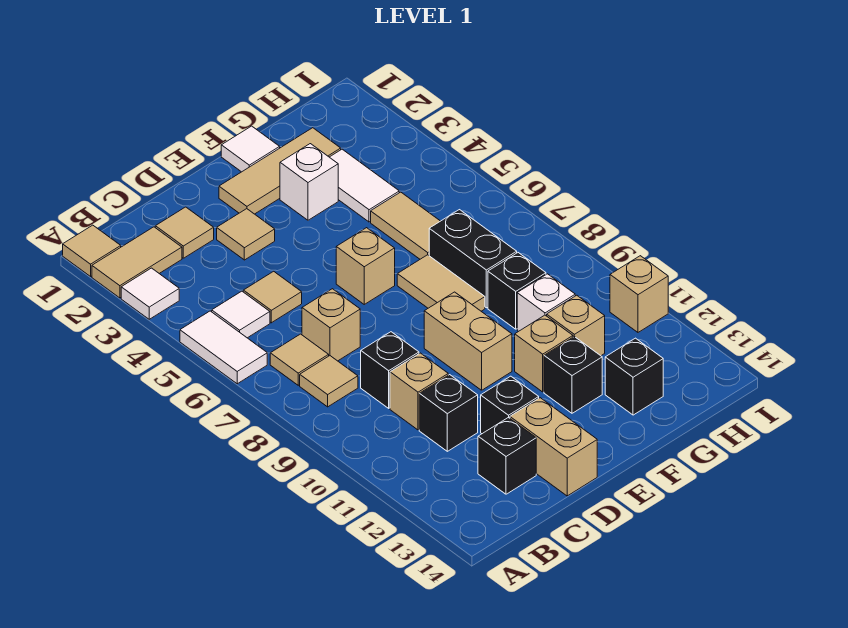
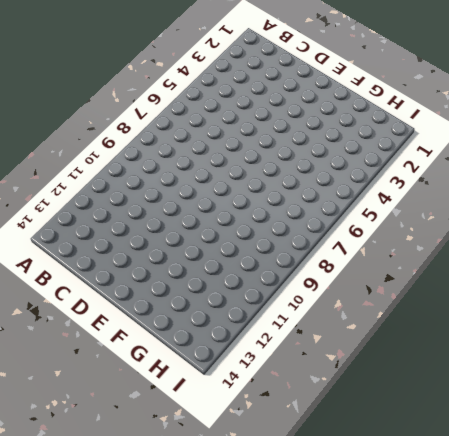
none -> tan 1x1 tile [63,225,121,276]
none -> tan 1x2 tile [92,227,182,298]
none -> white 1x1 tile [121,268,179,319]
none -> white 1x2 tile [180,311,267,384]

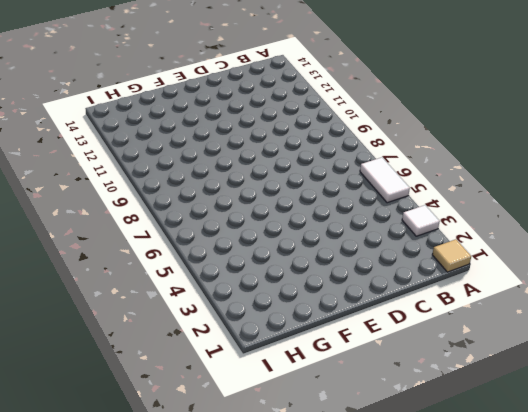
none -> tan 1x2 tile [92,227,182,298]
none -> white 1x1 tile [212,291,270,338]
none -> tan 1x1 tile [270,334,329,385]
none -> tan 1x1 tile [300,356,358,407]

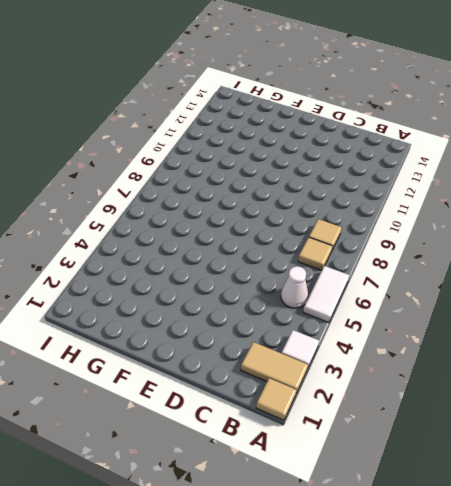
white 1x1 cone [281,266,308,308] -> white 1x1 tile [212,291,270,338]
none -> tan 1x1 tile [155,207,214,258]
none -> tan 1x1 tile [243,271,302,323]
none -> tan 1x1 brick [302,289,360,361]
none -> black 1x1 brick [361,332,419,408]

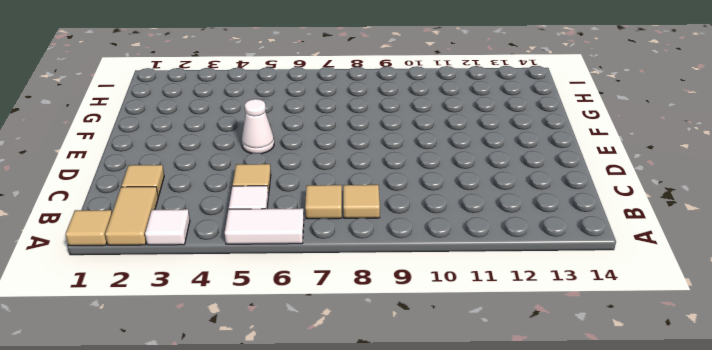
white 1x1 cone [242,99,274,154] -> none
none -> tan 1x1 brick [302,289,360,361]
none -> black 1x1 brick [361,332,419,408]
none -> tan 1x1 brick [390,353,448,430]
none -> black 1x1 brick [419,375,478,451]

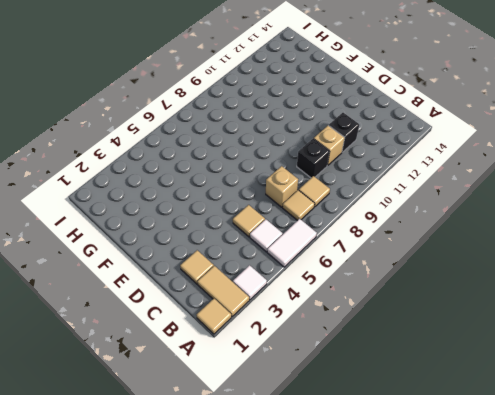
none -> black 1x1 brick [478,417,536,494]
none -> tan 1x1 tile [217,209,275,260]
none -> black 1x1 brick [481,376,539,434]
none -> tan 1x2 brick [510,398,597,496]

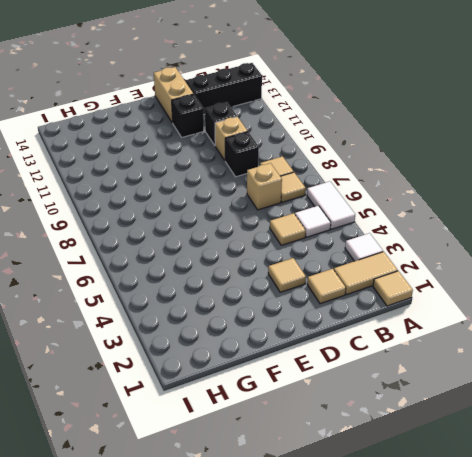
black 1x3 brick [186,63,262,115] -> black 1x1 brick [478,417,536,494]
none -> tan 1x3 tile [219,128,341,214]
none -> tan 1x1 brick [336,228,395,304]
none -> tan 1x2 brick [424,292,512,390]
none -> white 1x1 tile [221,126,280,172]

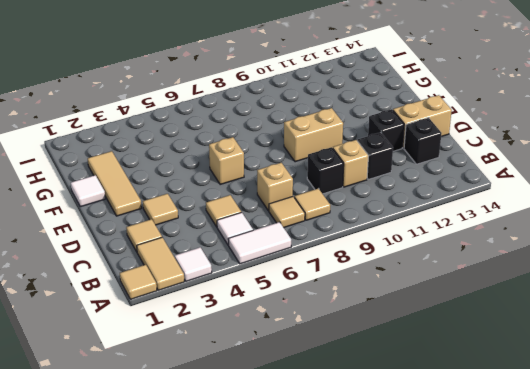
none -> white 1x1 brick [280,144,338,220]
none -> tan 1x2 tile [397,255,485,311]
none -> tan 1x1 brick [515,315,573,392]
none -> black 1x1 brick [544,337,602,413]

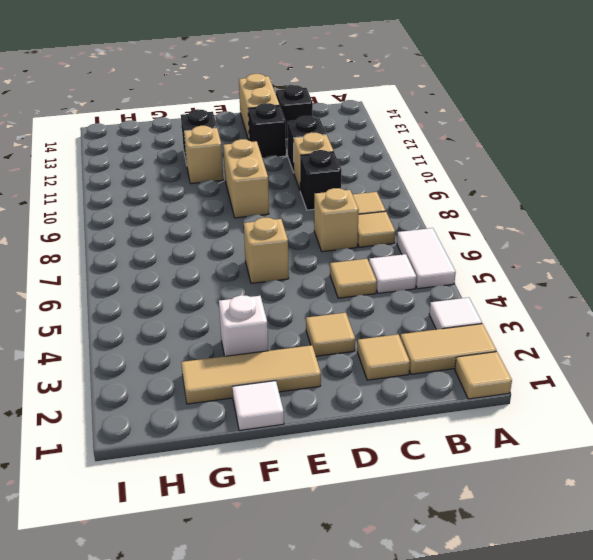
none -> tan 1x2 tile [397,255,485,311]
none -> white 1x2 tile [330,149,399,222]
none -> tan 1x2 tile [371,192,440,259]
none -> black 1x2 brick [429,210,517,308]

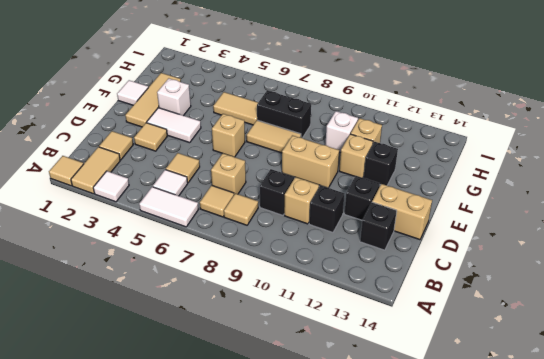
white 1x2 tile [147,108,201,143] -> white 1x2 tile moved to [330,149,399,222]
none -> black 1x1 brick [488,253,546,329]
none -> black 1x1 brick [605,338,663,415]
none -> tan 1x1 brick [610,256,668,332]

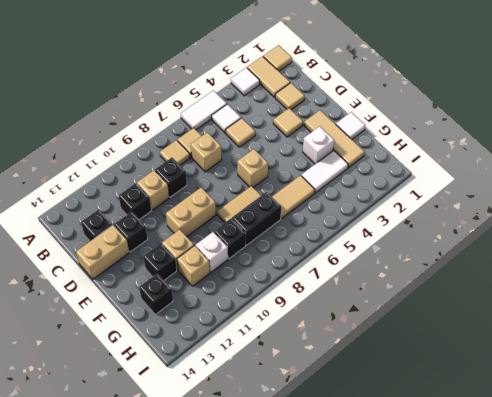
none -> tan 1x1 brick [610,256,668,332]

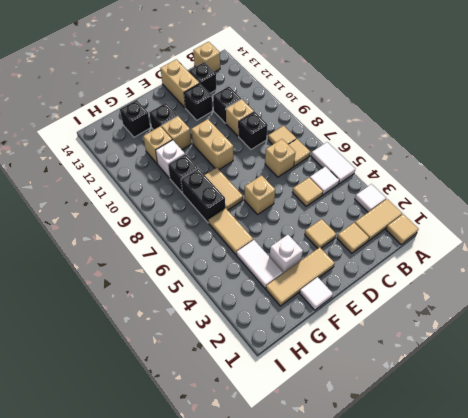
tan 1x1 brick [193,42,220,72] -> tan 1x1 brick moved to [610,256,668,332]

